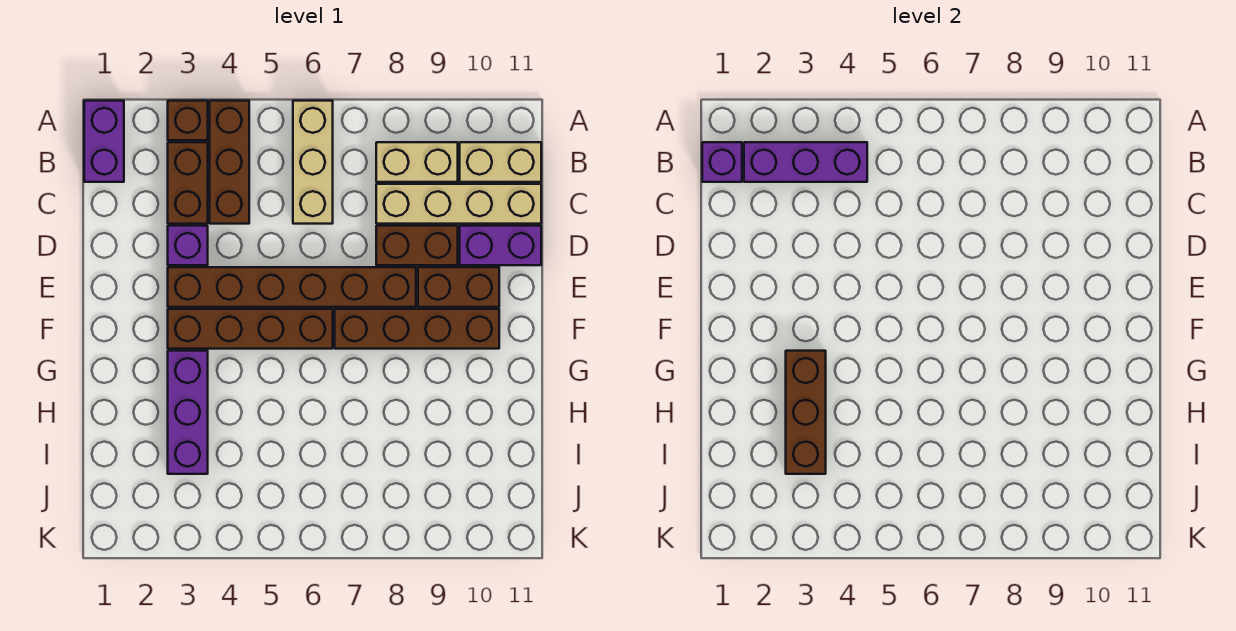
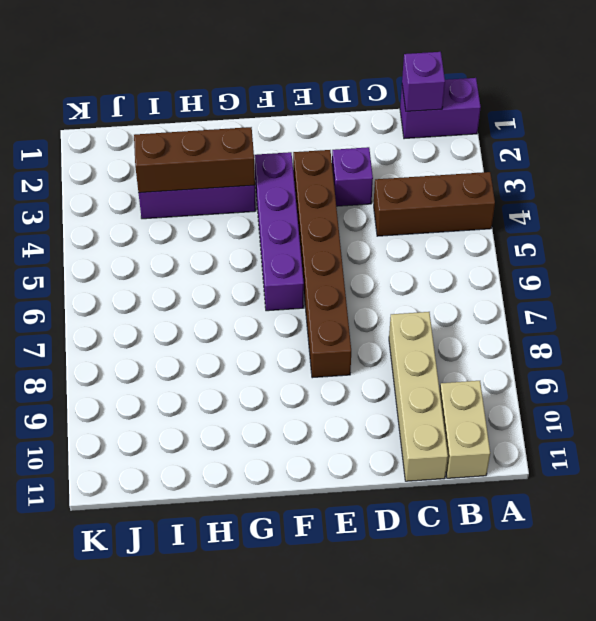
purple 1x4 brick [254,152,304,311] -> brown 1x4 brick [168,309,333,349]
none -> brown 1x1 brick [168,101,208,140]
none -> tan 1x3 brick [293,101,333,224]
none -> brown 1x2 brick [168,142,208,224]

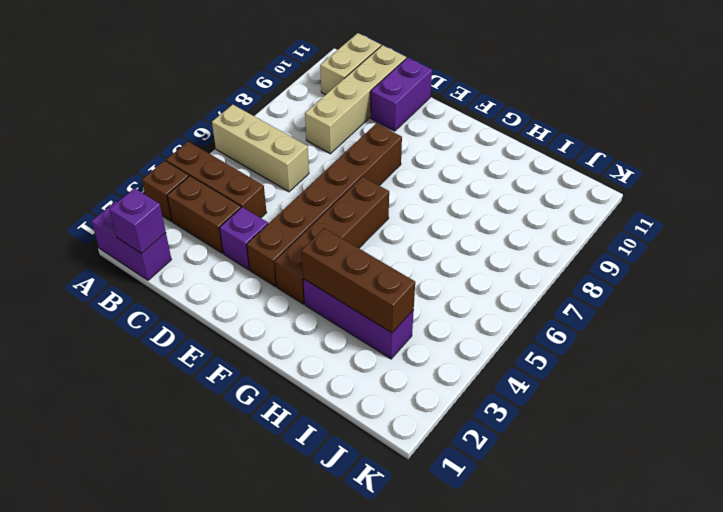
none -> tan 1x2 brick [376,142,458,182]
none -> brown 1x2 brick [376,226,458,265]
none -> brown 1x2 brick [418,267,499,307]

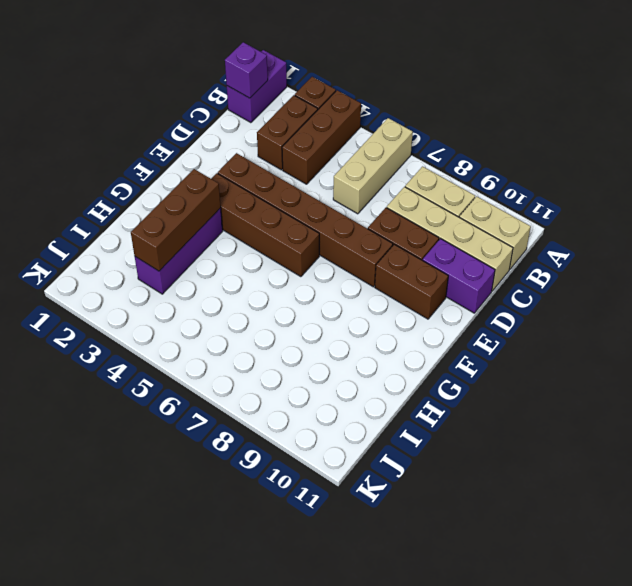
none -> purple 1x1 brick [168,226,208,265]
none -> brown 1x4 brick [335,309,499,349]
none -> purple 1x3 brick [744,142,867,182]

